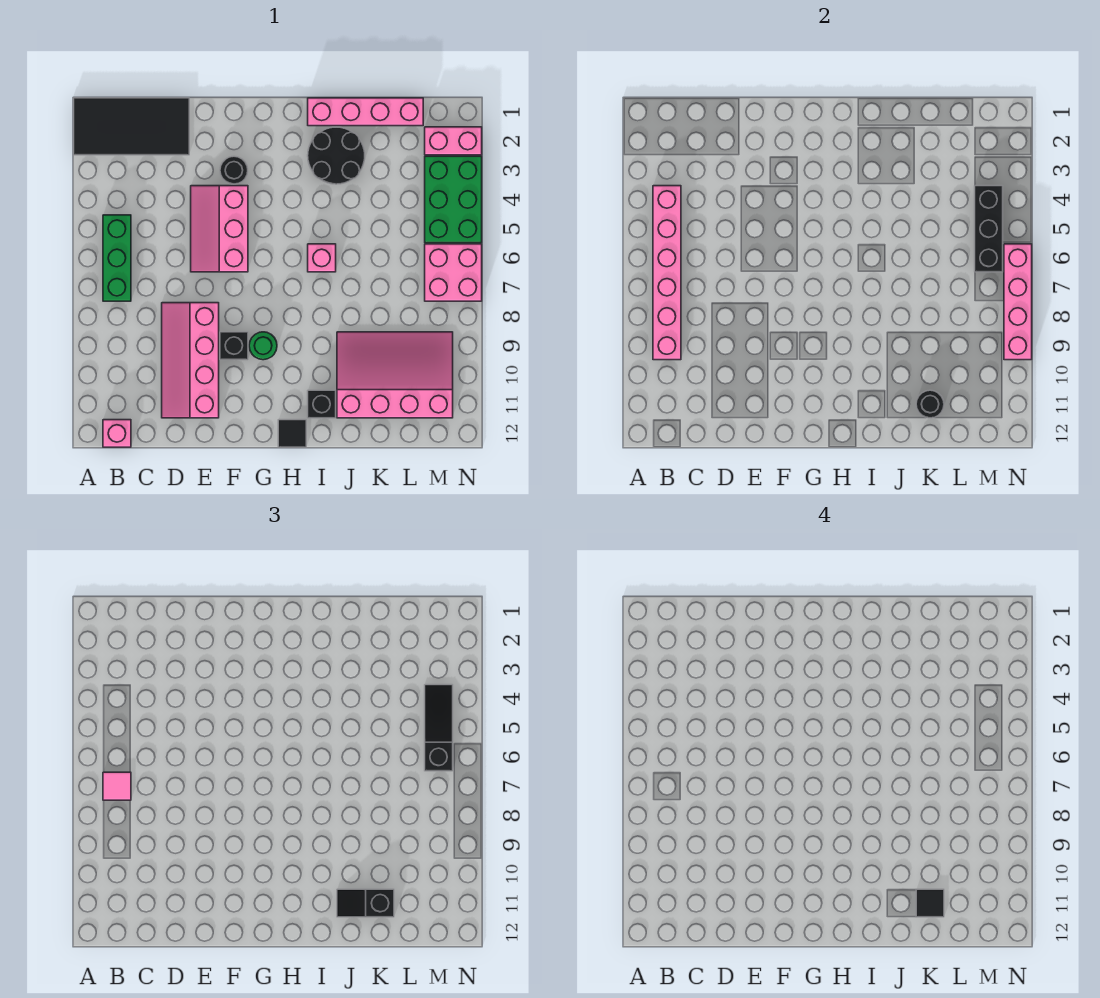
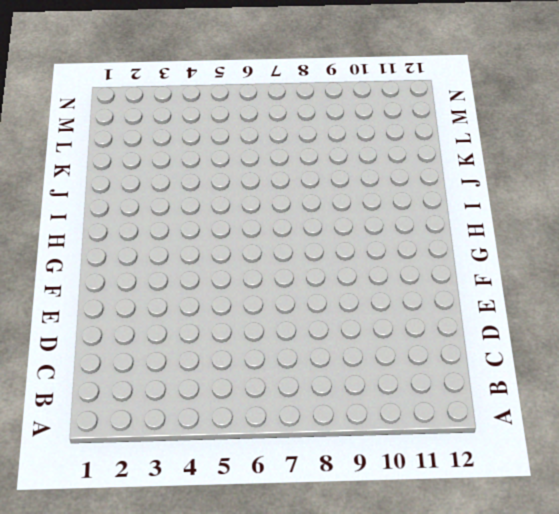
none -> black 2x4 tile [74,98,189,155]
none -> green 1x3 brick [103,215,131,301]
none -> pink 1x1 brick [103,420,131,447]

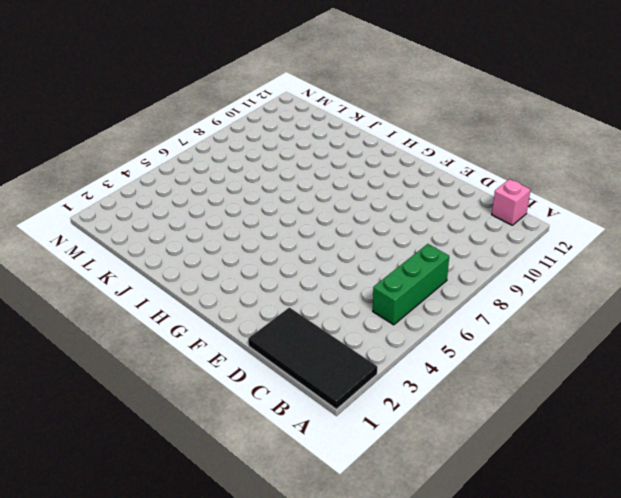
none -> pink 2x4 slope [162,303,219,418]
none -> pink 2x3 slope [191,186,248,272]
none -> black 1x1 round brick [220,156,248,184]

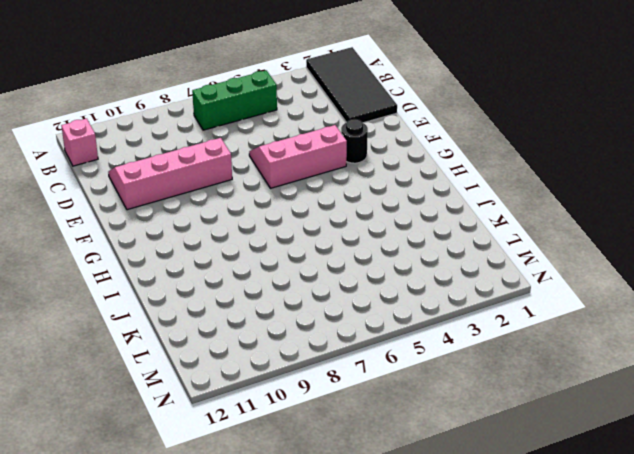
none -> black 1x1 brick [220,332,248,360]
none -> green 1x1 round brick [249,332,277,360]
none -> black 1x1 tile [278,420,306,447]

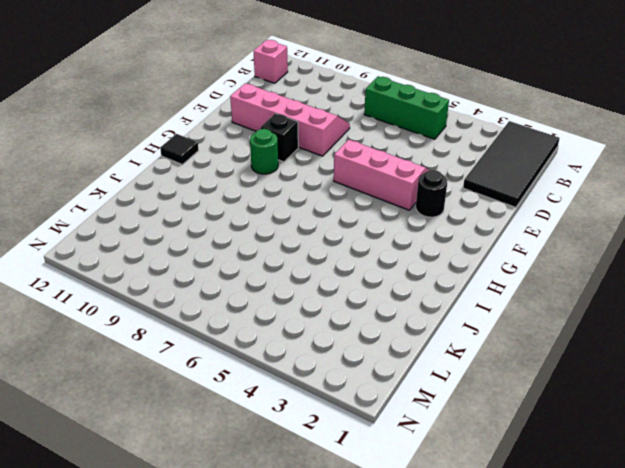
none -> pink 1x4 brick [308,98,423,126]
none -> black 2x2 round brick [308,127,365,184]
none -> pink 1x1 brick [308,244,336,272]

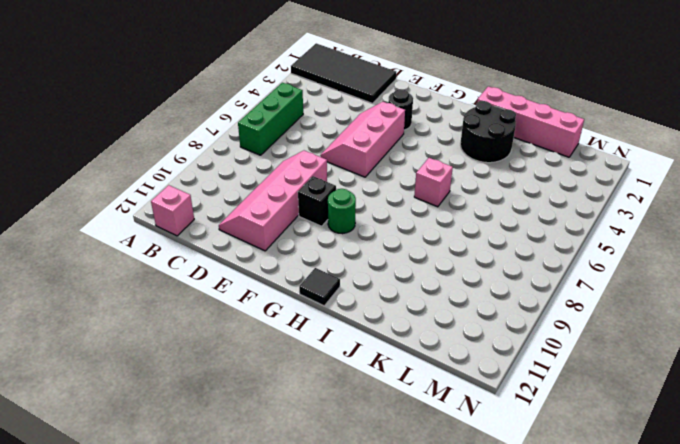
none -> black 1x1 brick [308,390,336,418]
none -> pink 3x4 slope [337,332,453,418]
none -> pink 1x2 brick [425,127,482,155]

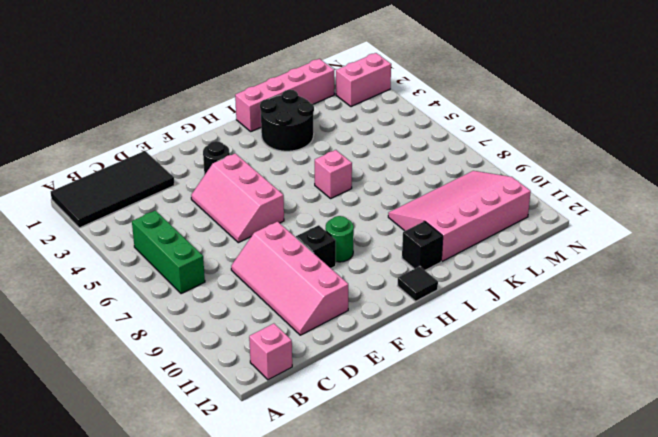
none -> green 2x3 brick [425,156,482,243]
none -> pink 2x2 brick [425,244,482,301]
none -> pink 1x6 brick [653,186,681,360]

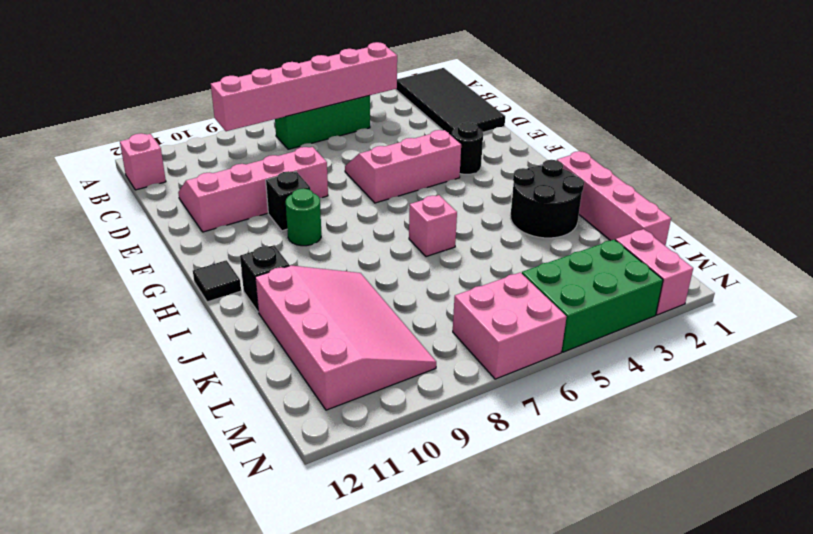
none -> black 1x1 round brick [916,390,944,418]
none -> black 1x3 brick [975,186,1003,272]
none -> pink 1x4 brick [1004,244,1032,360]

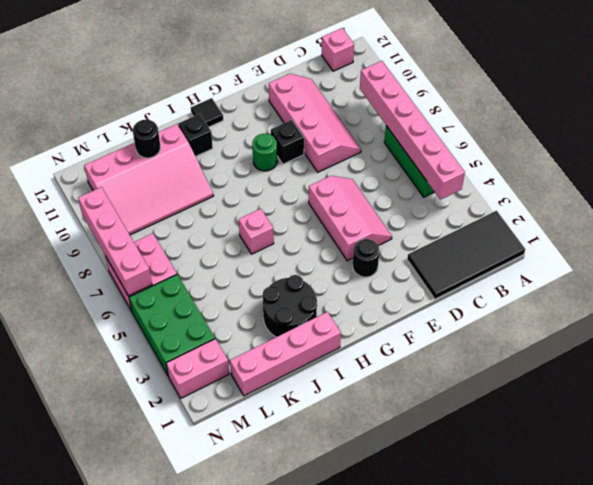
none -> black 1x3 brick [975,186,1003,272]
none -> pink 1x1 tile [103,772,131,800]
none -> black 1x2 slope [337,889,394,917]

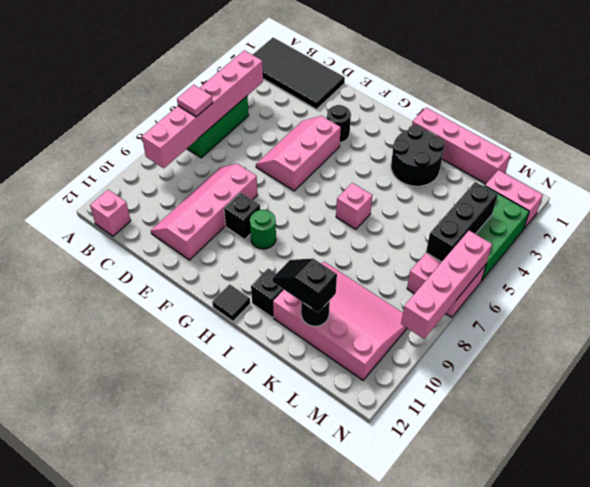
none -> black 1x3 slope [425,685,453,771]
none -> black 1x1 tile [916,889,944,917]

